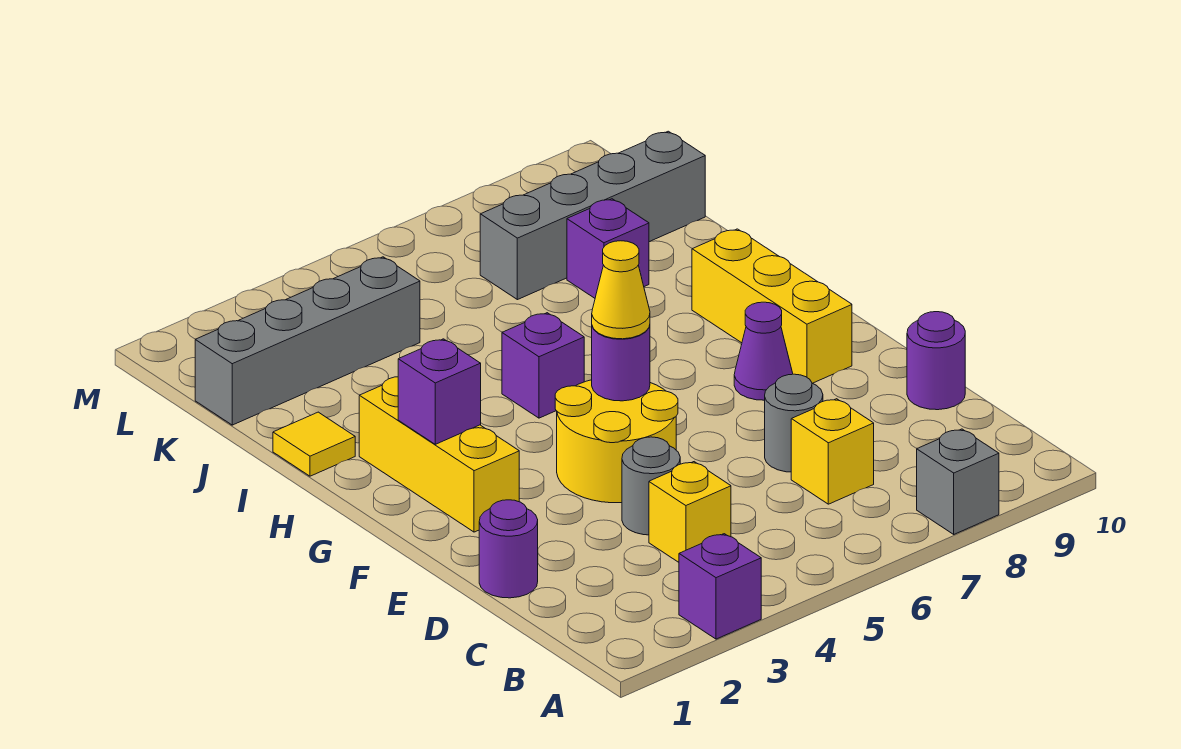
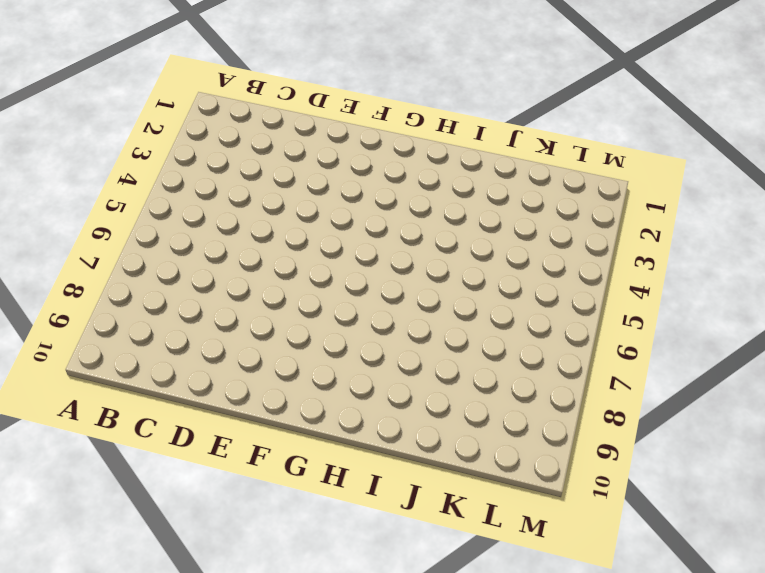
none -> purple 1x1 brick [679,534,761,639]
none -> grey 1x1 brick [917,429,999,534]
none -> yellow 1x1 brick [649,462,731,562]

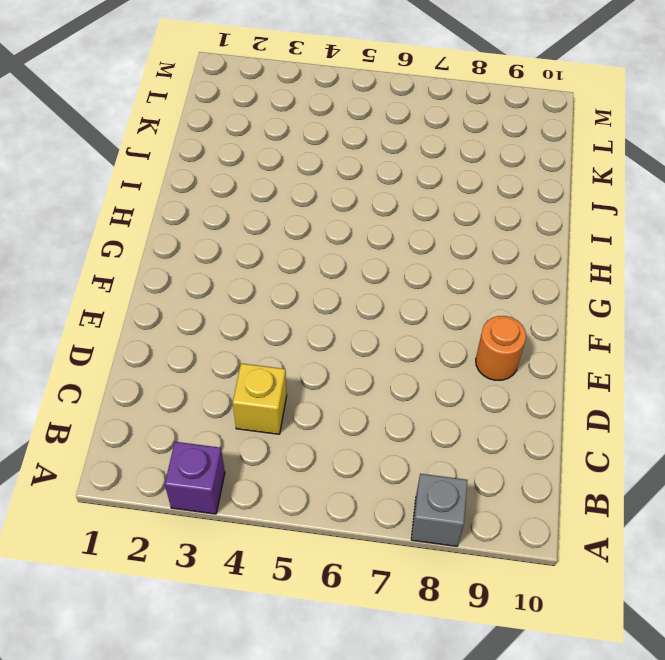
orange 1x1 round brick [476,316,526,380] -> none
none -> yellow 1x1 brick [791,399,874,504]
none -> purple 1x1 round brick [479,500,538,598]
none -> grey 1x1 round brick [622,437,680,535]

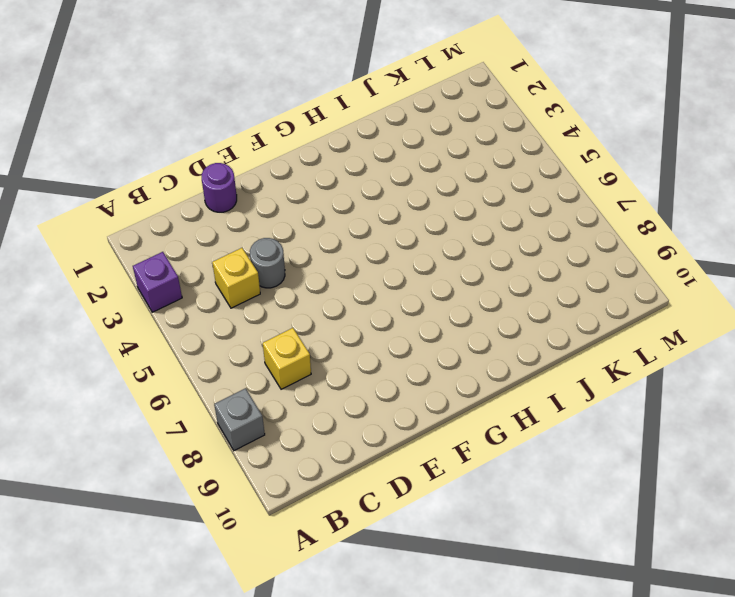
none -> grey 1x1 round brick [765,374,823,472]
none -> purple 1x1 round brick [907,312,965,410]
none -> yellow 2x2 round brick [555,380,678,503]

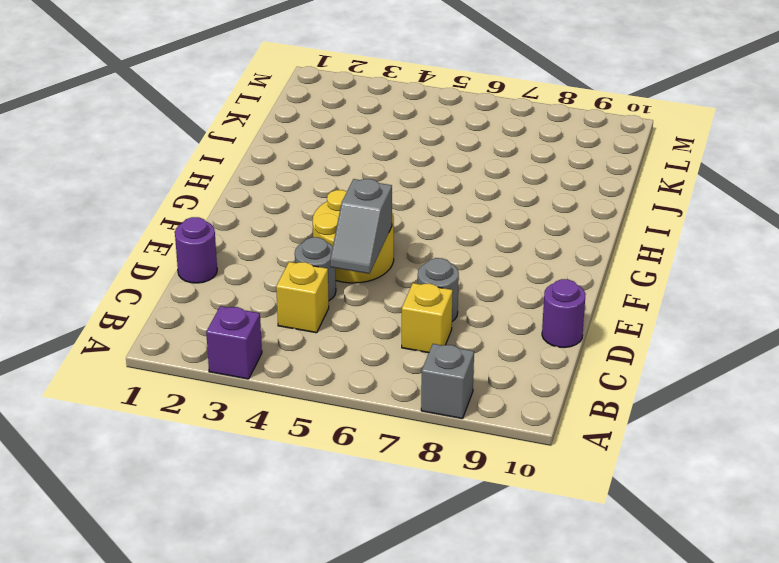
grey 1x2 slope [330,179,392,274] -> none
none -> yellow 1x3 brick [359,377,519,532]
none -> purple 1x1 cone [734,302,793,400]
none -> yellow 1x3 brick [692,229,852,383]

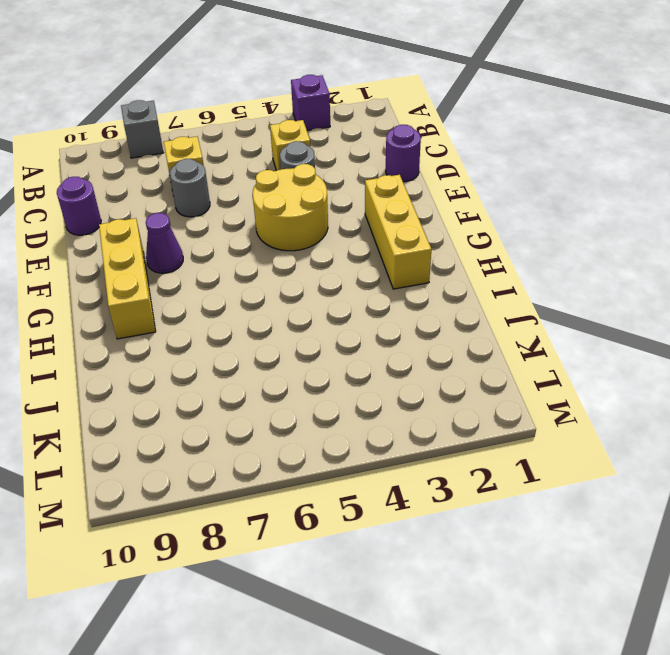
none -> purple 1x1 brick [502,313,584,418]
none -> yellow 1x1 tile [273,412,355,476]
none -> purple 1x1 brick [567,199,649,298]

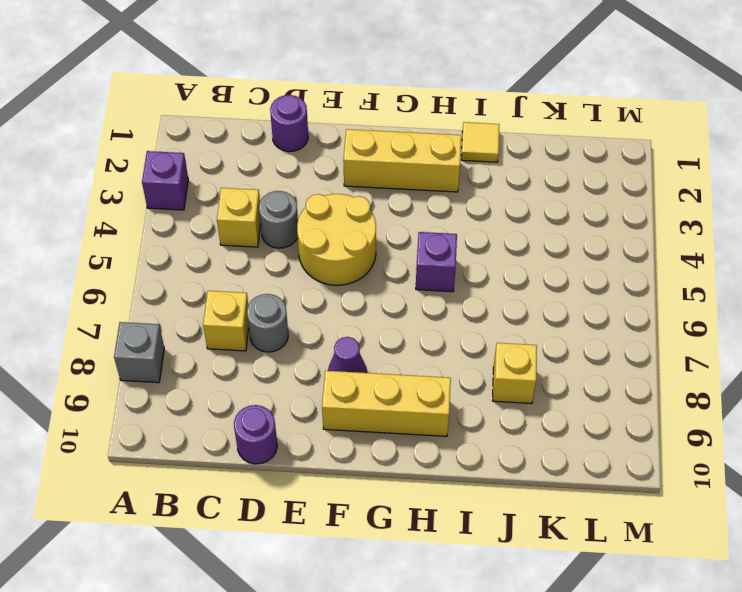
yellow 1x1 brick [493,343,537,404] -> purple 1x1 brick [567,199,649,298]
none -> grey 1x4 brick [195,257,420,425]
none -> grey 1x4 brick [480,131,705,300]
none -> purple 1x1 round brick [592,326,650,401]

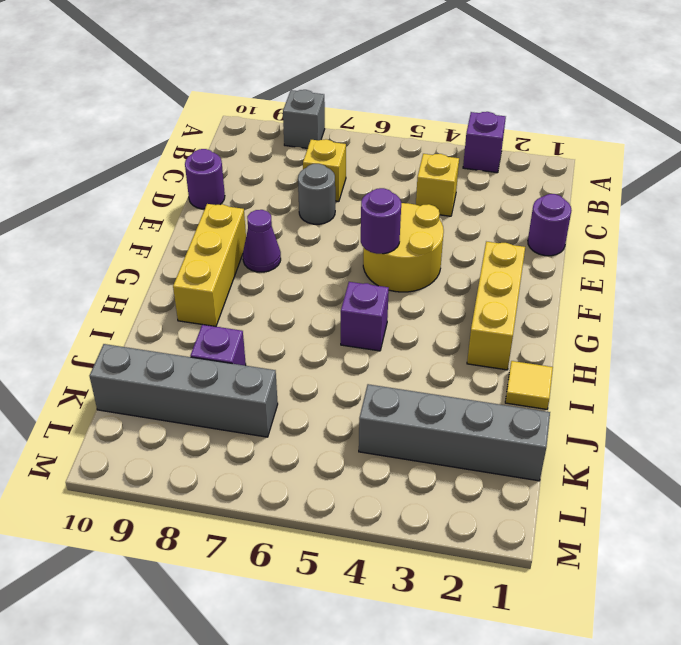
none -> grey 1x1 round brick [622,437,680,535]
none -> purple 1x1 brick [398,339,481,444]
none -> yellow 1x1 cone [592,241,650,339]

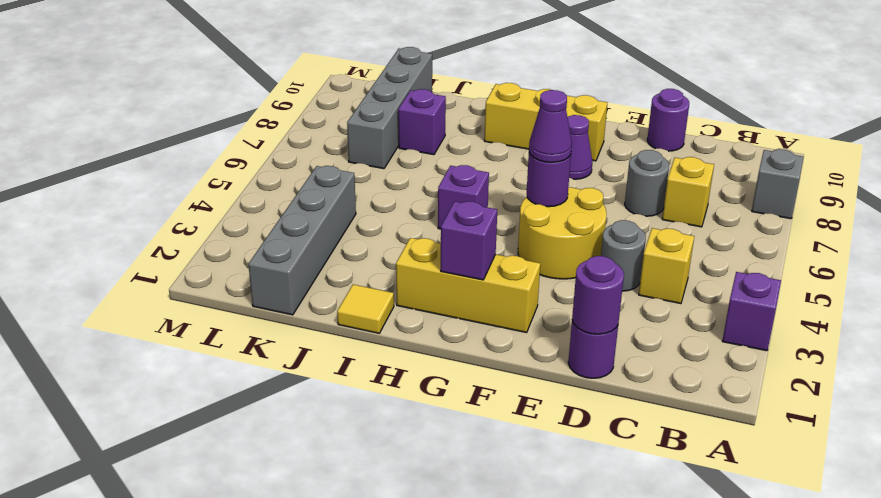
purple 1x1 round brick [572,256,624,334] -> none
purple 1x1 cone [529,90,572,163] -> yellow 1x1 cone [592,241,650,339]

